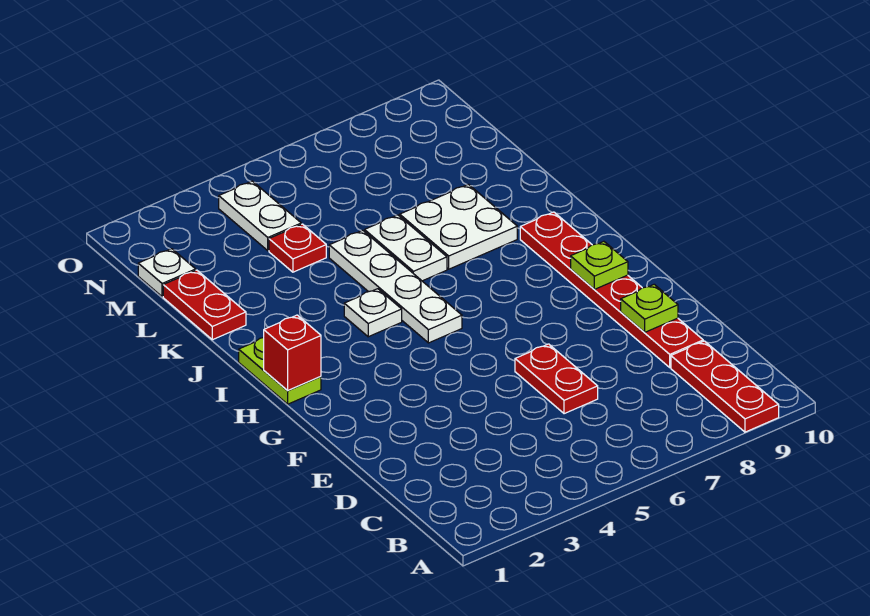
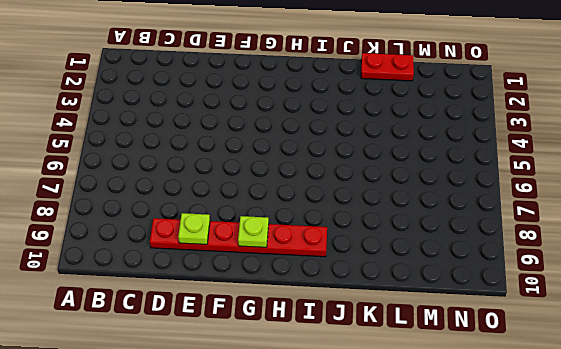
none -> red 1x3 plate [671,341,779,432]
none -> red 1x2 plate [515,344,598,414]
none -> lime 1x2 plate [239,338,321,404]

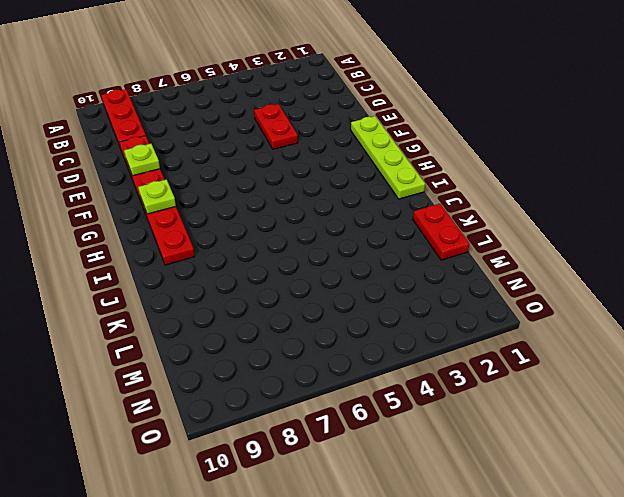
red 1x2 plate [254,104,298,149] -> red 1x2 plate moved to [515,344,598,414]
lime 1x4 plate [351,116,425,199] -> lime 1x2 plate [239,338,321,404]
none -> white 1x4 plate [329,230,462,343]
none -> white 1x1 plate [344,289,402,337]
none -> white 1x2 plate [365,215,447,281]

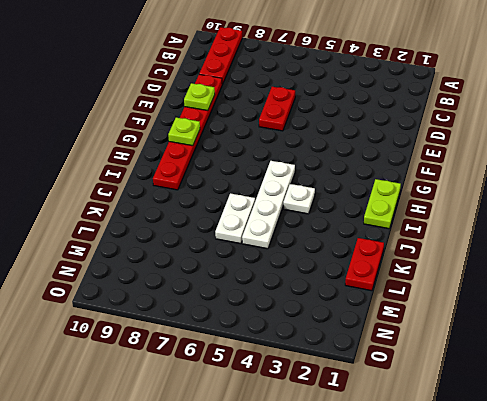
none -> white 2x2 plate [400,184,517,269]
none -> red 1x1 plate [269,224,326,272]
none -> white 1x1 plate [138,249,196,297]

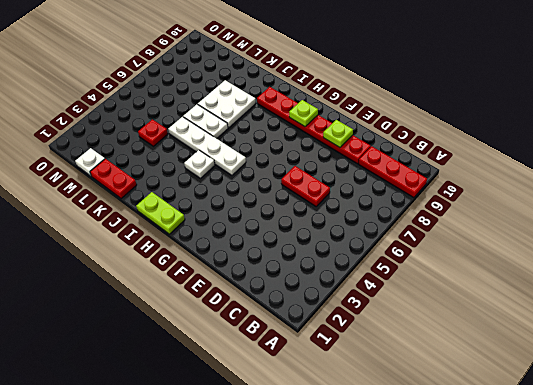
none -> white 1x2 plate [219,181,301,251]
none -> red 1x1 brick [264,315,321,391]

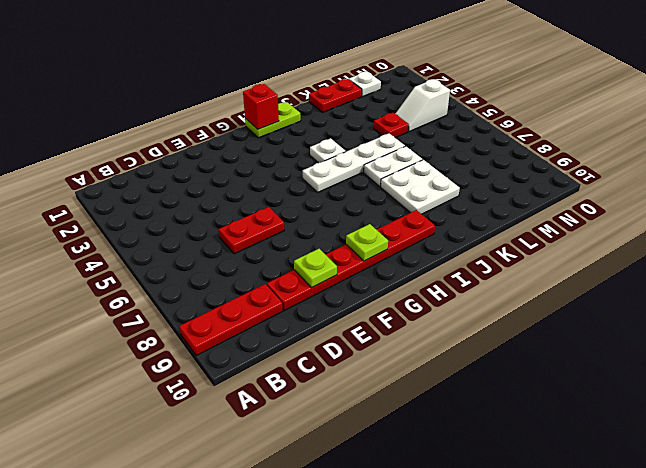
white 1x2 slope [395,79,450,132] -> white 1x2 plate [219,181,301,251]

